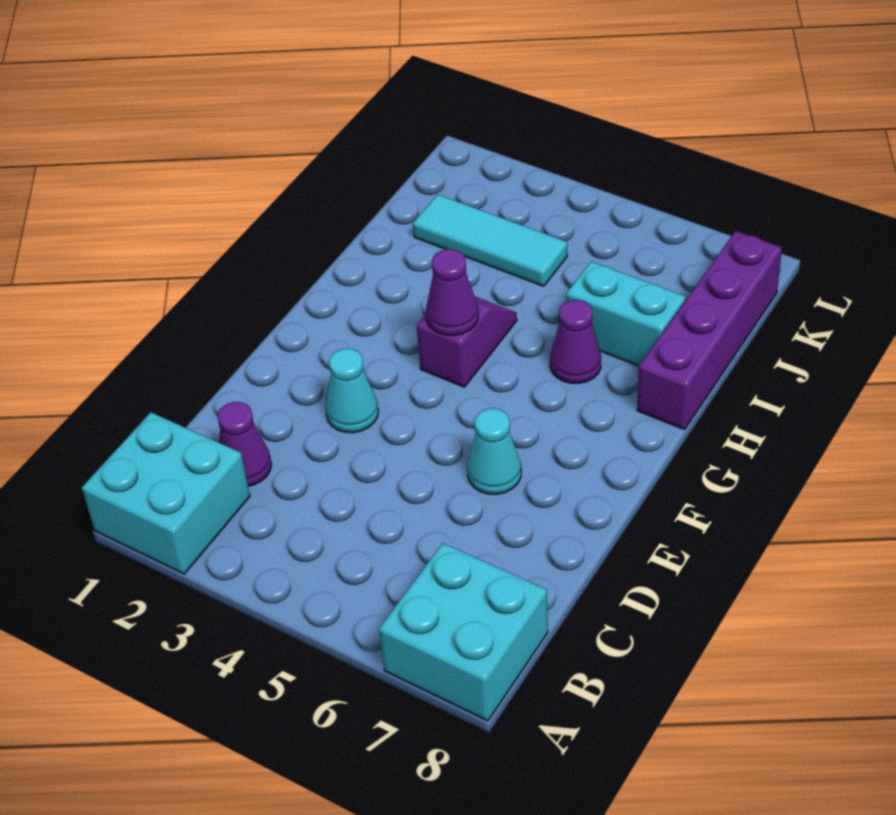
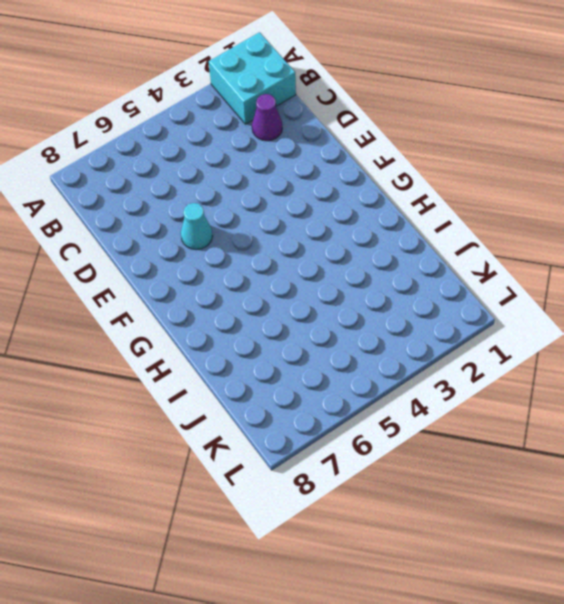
none -> cyan 2x2 brick [379,543,548,721]
none -> cyan 1x1 cone [326,349,378,433]

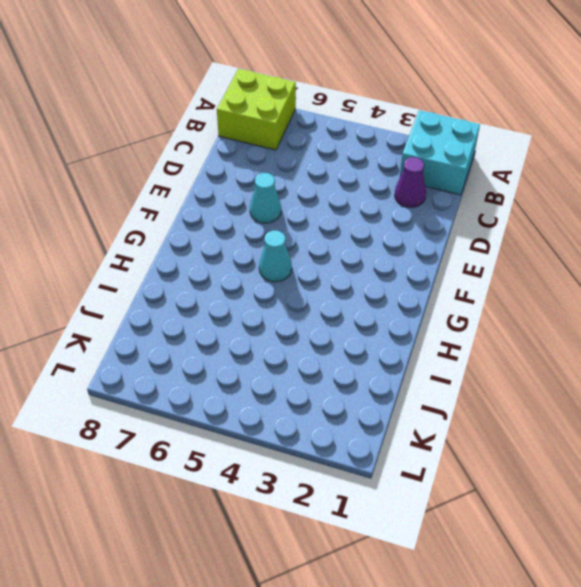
lime 2x2 brick [217,69,296,150] -> cyan 2x2 brick [379,543,548,721]
cyan 1x1 cone [259,231,292,282] -> cyan 1x1 cone moved to [326,349,378,433]
none -> purple 1x2 slope [417,297,517,387]
none -> purple 1x1 cone [550,300,601,383]

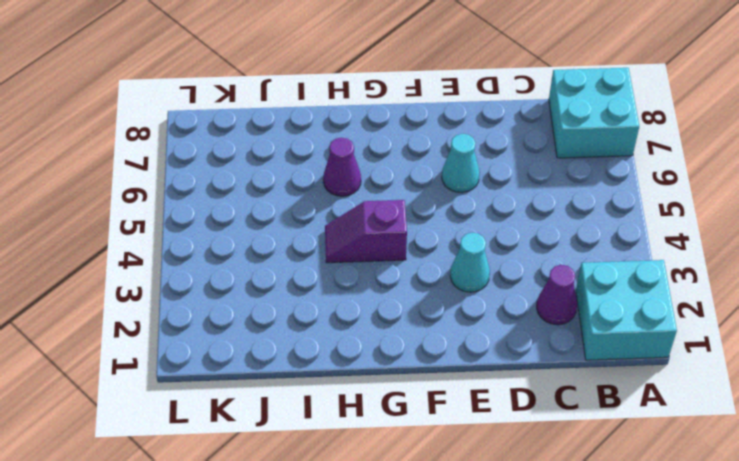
none -> purple 1x4 brick [637,231,782,430]
none -> cyan 1x2 brick [566,261,686,366]

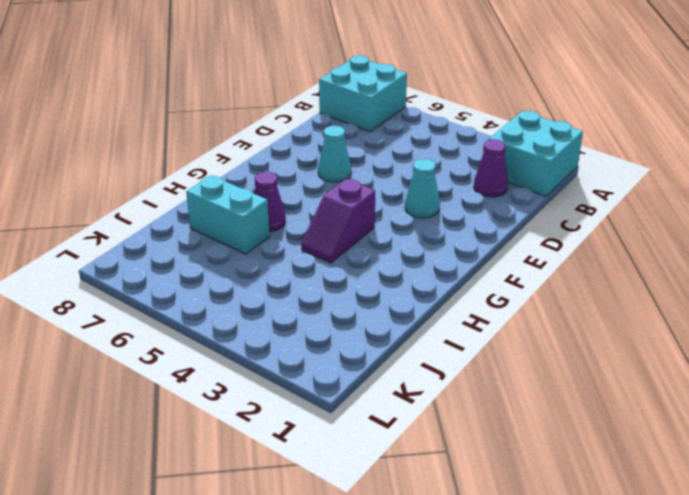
none -> purple 1x4 brick [637,231,782,430]
none -> cyan 1x3 tile [413,194,567,286]

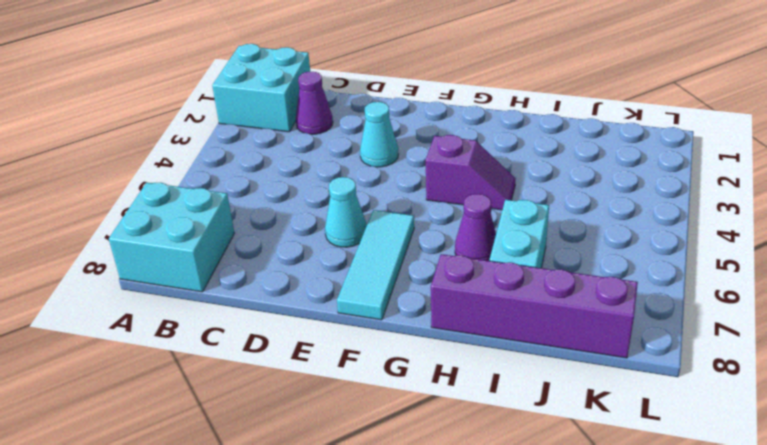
cyan 1x3 tile [337,210,414,320] -> cyan 1x3 tile moved to [413,194,567,286]
none -> purple 1x1 cone [426,249,478,335]

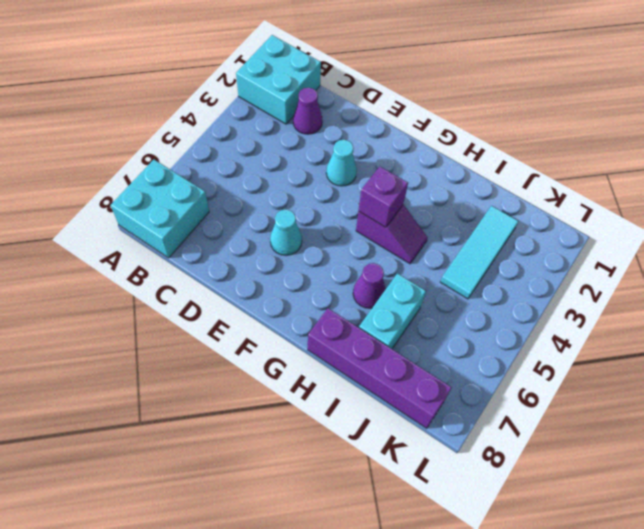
purple 1x1 brick [359,166,408,227] -> purple 1x1 cone [426,249,478,335]

